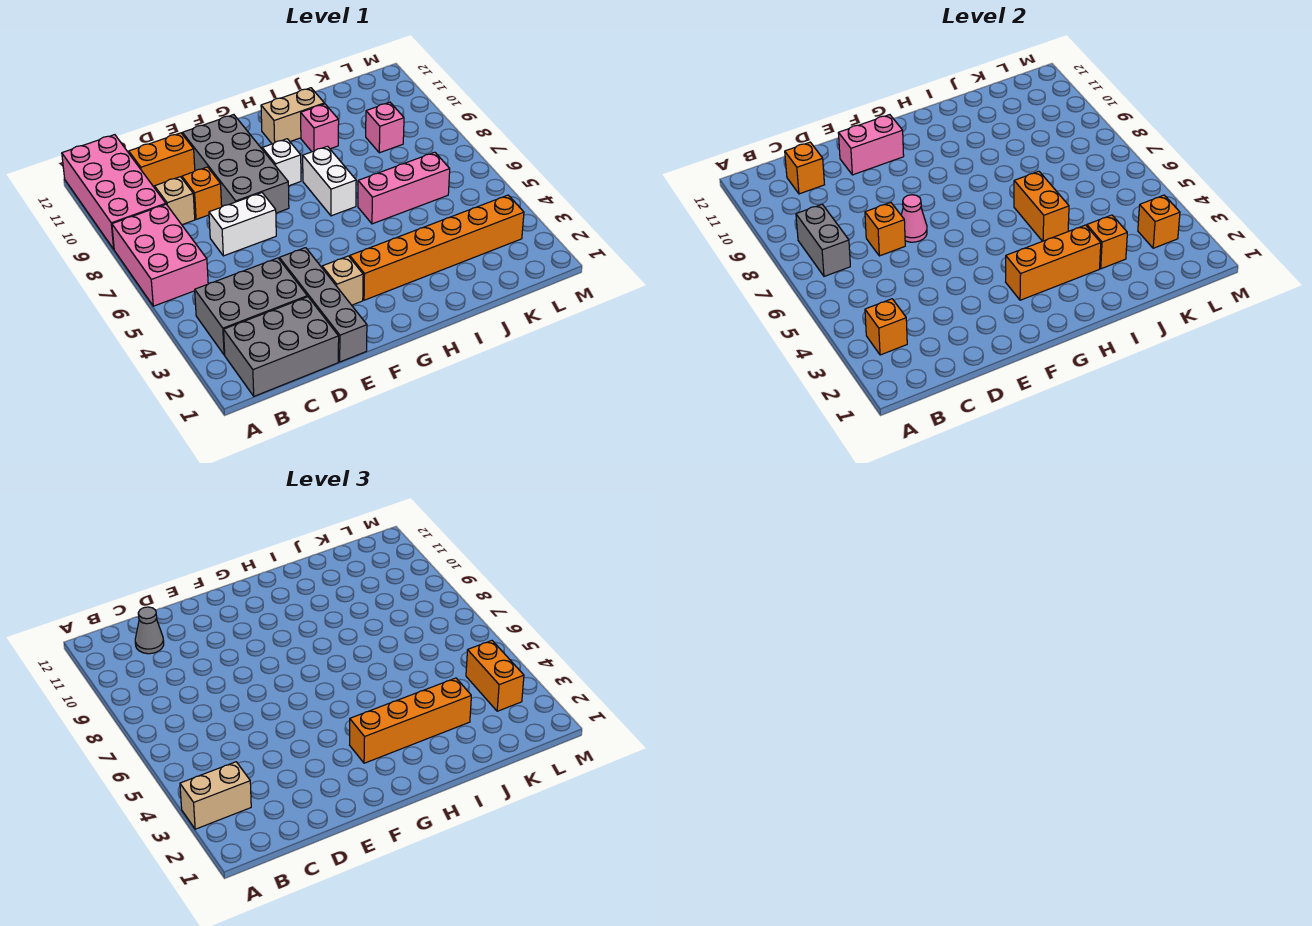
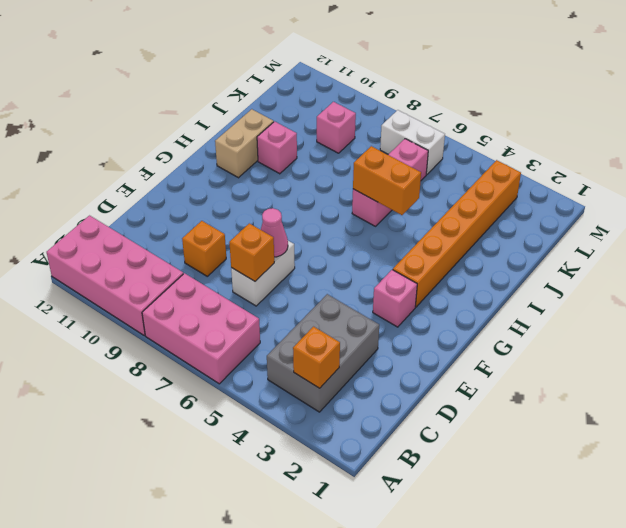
pink 1x1 brick [373,270,417,327] -> tan 1x1 brick [322,256,363,305]
white 1x2 brick [380,110,445,175] -> white 1x2 brick moved to [303,146,356,216]
none -> grey 2x3 brick [224,297,339,396]
none -> tan 1x1 brick [155,177,195,225]
none -> orange 1x2 brick [129,133,195,188]
none -> grey 1x4 brick [279,248,367,362]

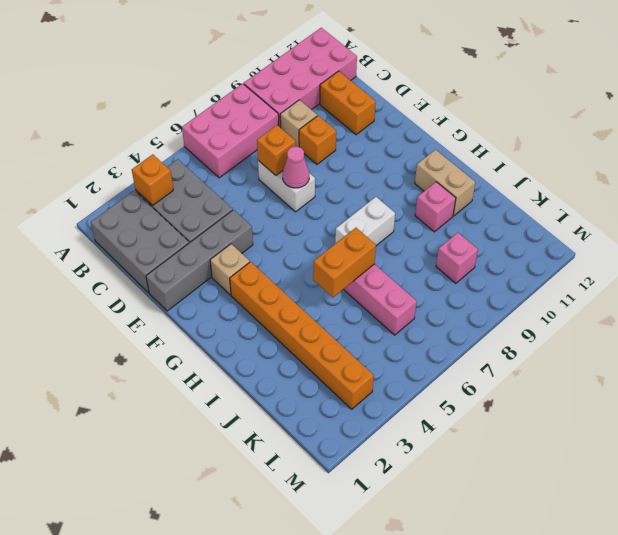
none -> grey 2x4 brick [182,115,289,213]
none -> white 1x1 brick [262,139,301,186]
none -> grey 1x2 brick [796,204,850,276]
none -> orange 1x1 brick [785,142,824,194]

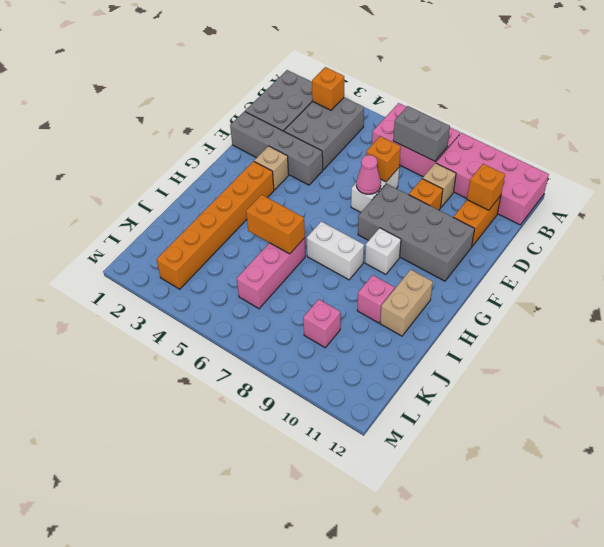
none -> pink 1x2 brick [838,115,904,175]
none -> orange 1x3 brick [1006,225,1101,300]
none -> orange 1x1 brick [1087,215,1127,269]
none -> orange 1x1 brick [1138,195,1180,248]

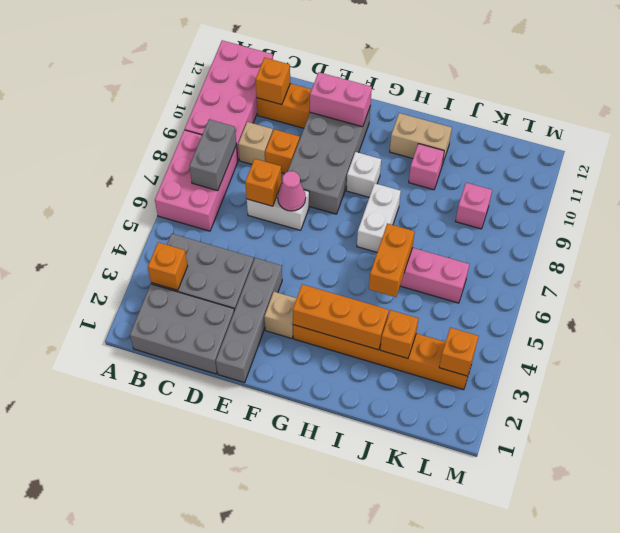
none -> tan 1x2 brick [180,762,251,829]
none -> grey 1x1 cone [135,607,164,654]
none -> orange 1x4 brick [350,678,471,763]
none -> orange 1x2 brick [466,641,524,711]

